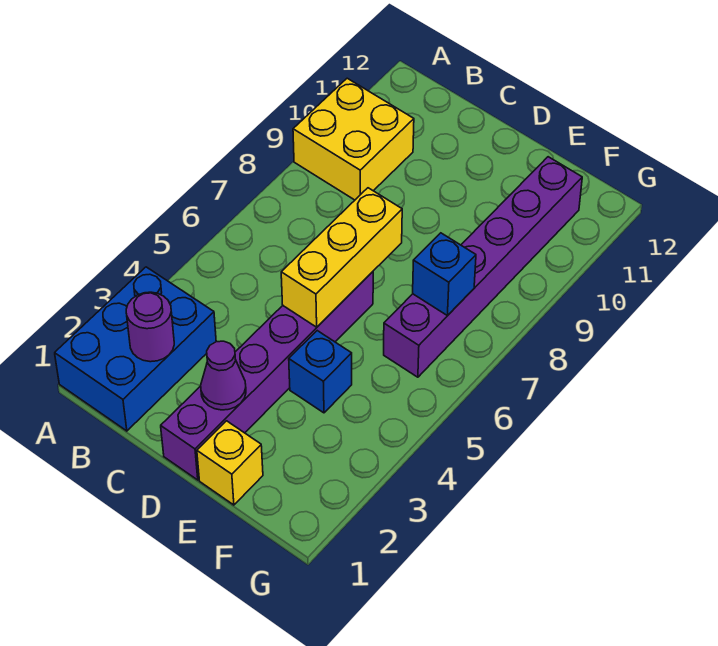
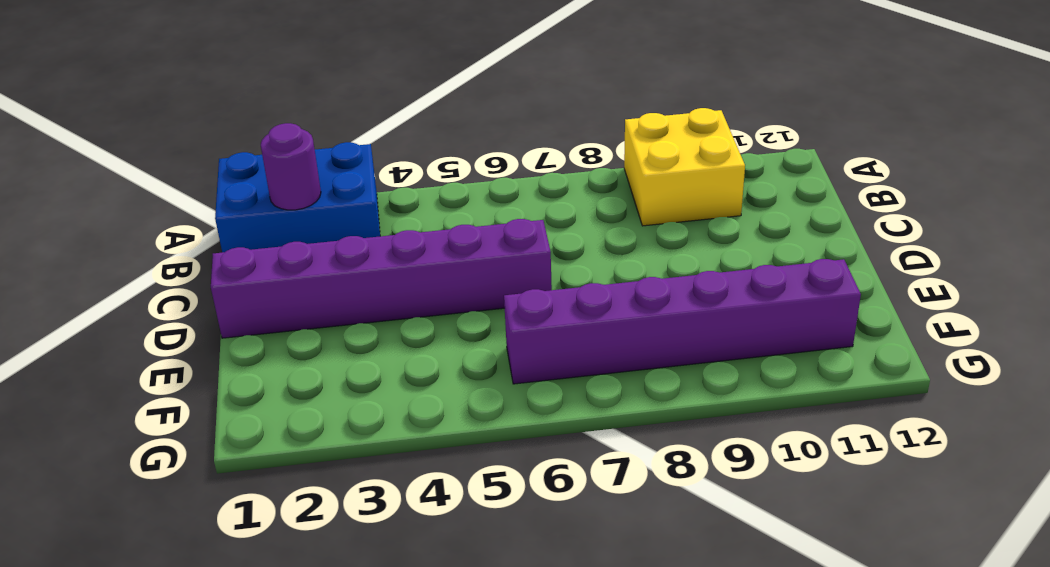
none -> yellow 1x1 brick [197,421,263,505]
none -> blue 1x1 brick [289,331,352,413]

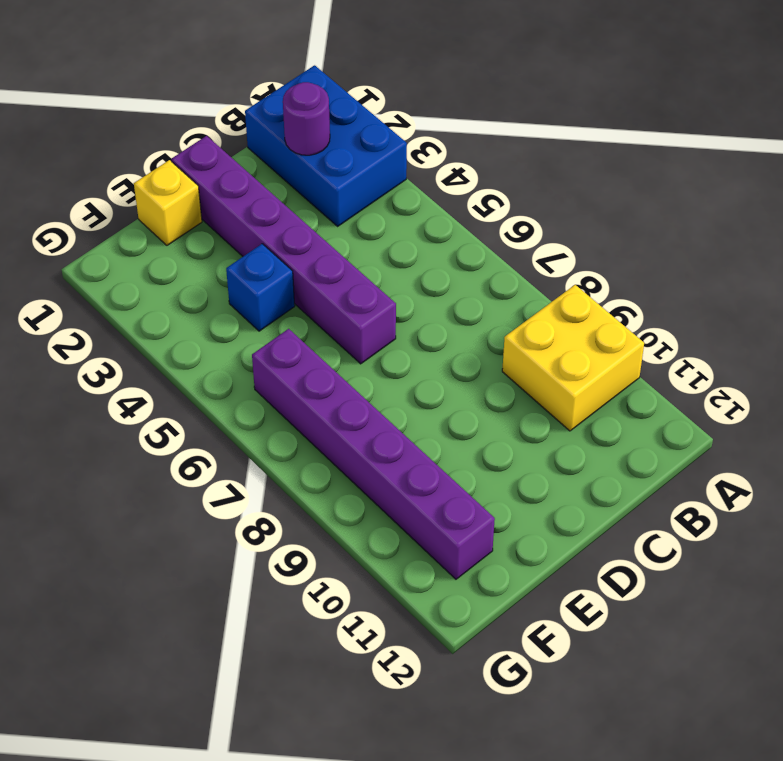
none -> purple 1x1 cone [201,341,246,410]
none -> yellow 1x3 brick [281,188,402,327]

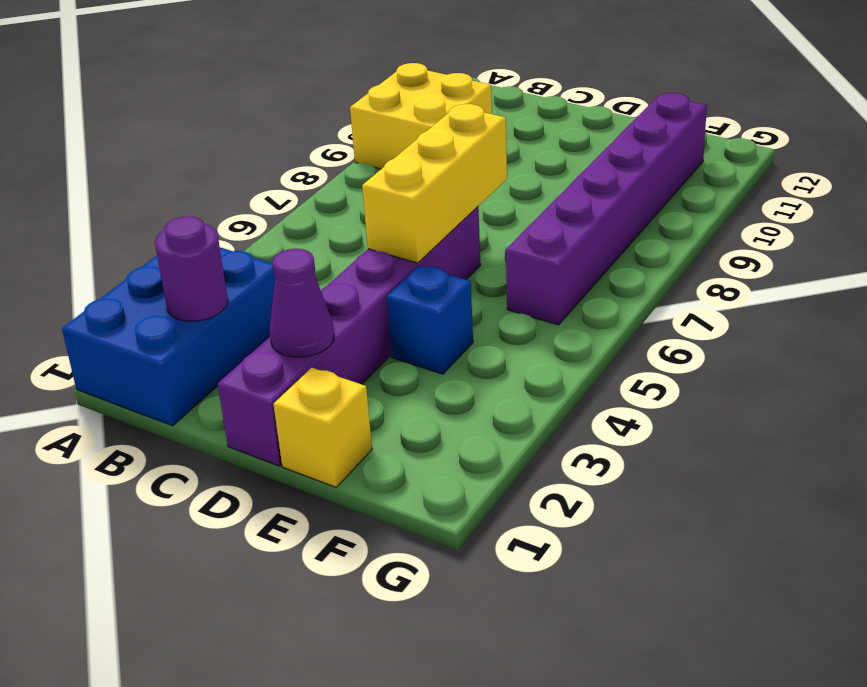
none -> blue 1x1 brick [413,233,476,316]

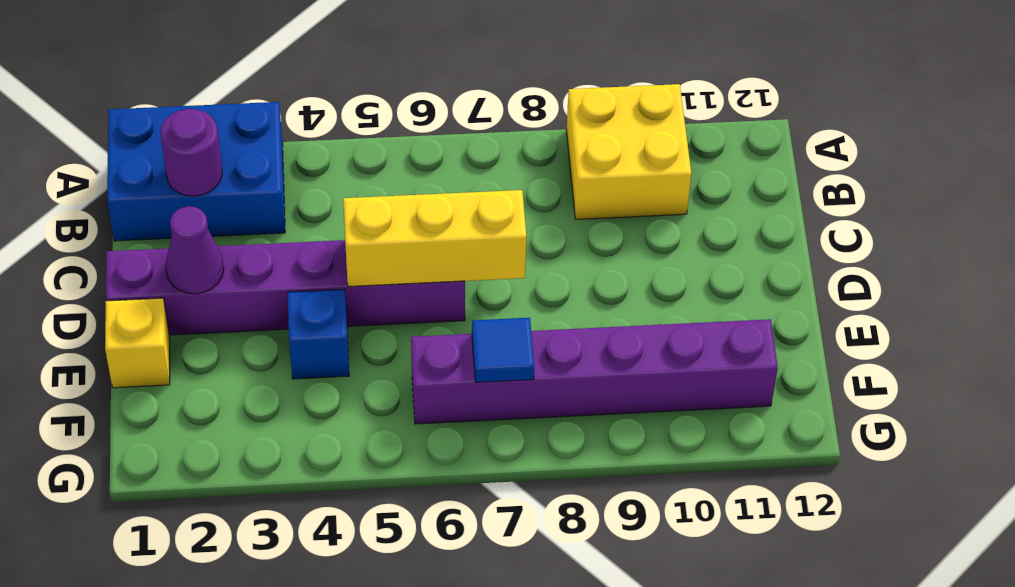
blue 1x1 tile [472,318,534,382] -> blue 1x1 brick [413,233,476,316]

